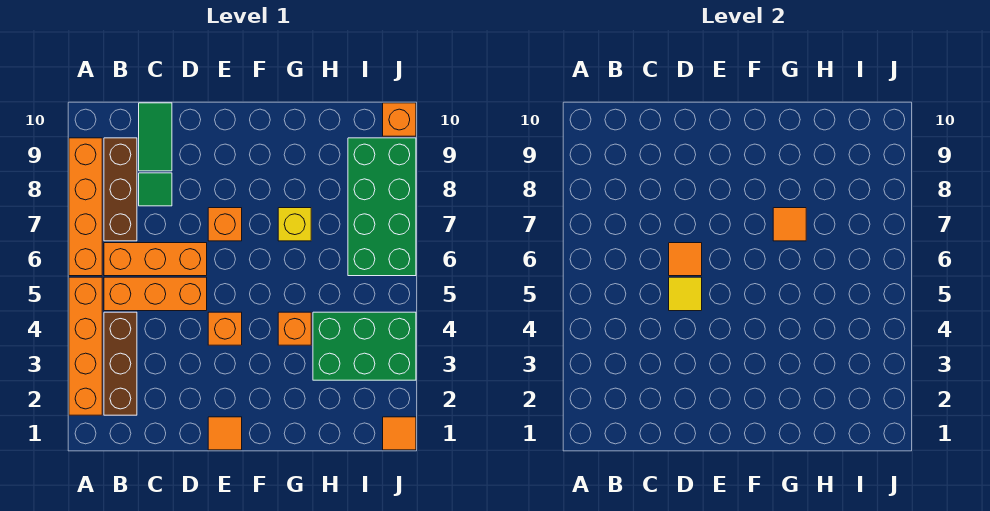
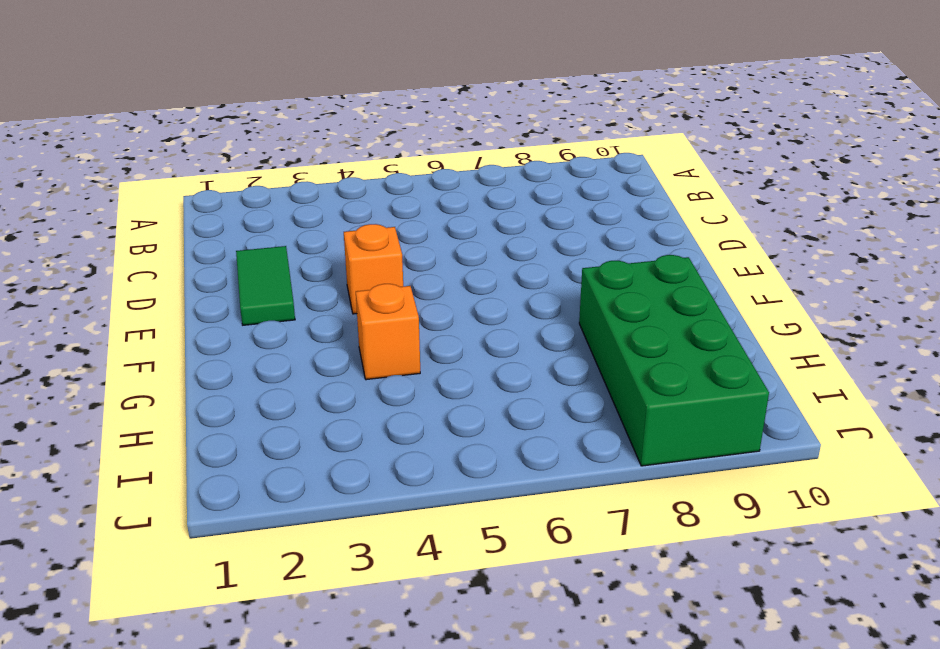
green 1x2 tile [236,246,295,325] -> green 1x2 tile turned to [139,103,172,171]
green 2x4 brick [579,255,769,466] -> green 2x4 brick turned to [348,138,416,276]
none -> orange 1x4 brick [69,277,102,415]
none -> orange 1x4 brick [69,138,102,276]
none -> brown 1x3 brick [104,312,137,415]

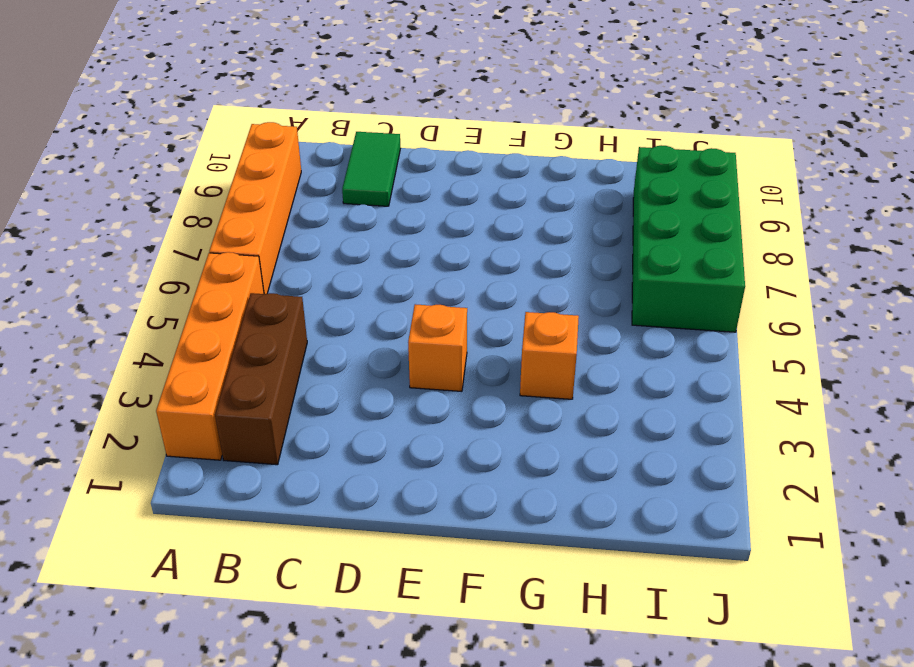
none -> orange 1x3 brick [104,277,207,311]
none -> orange 1x3 brick [104,243,207,276]
none -> brown 1x3 brick [104,138,137,241]

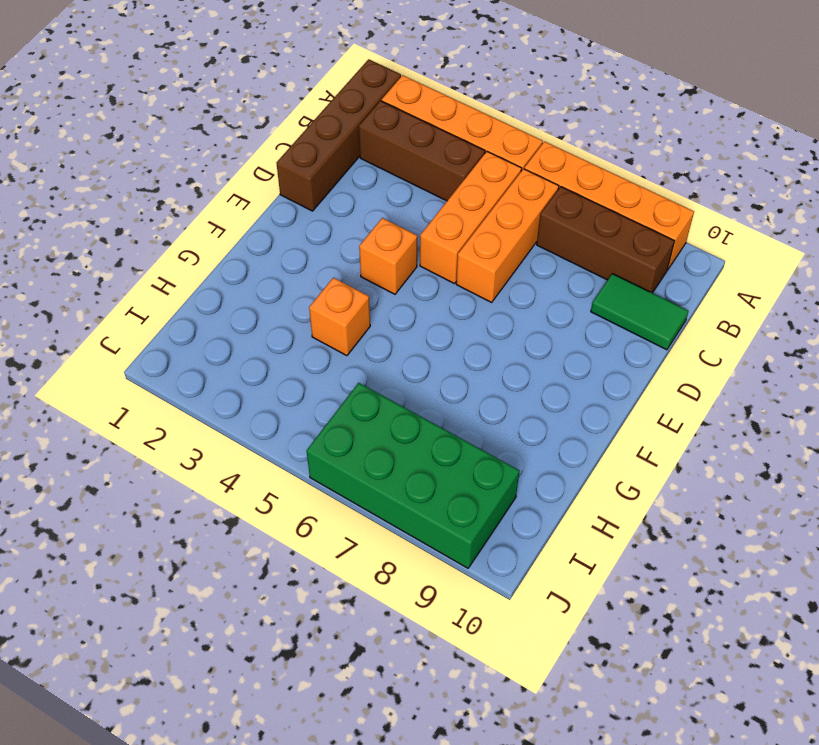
brown 1x4 brick [276,59,401,211] -> none
none -> green 1x1 tile [139,173,172,206]
none -> orange 1x1 tile [208,417,242,450]
none -> orange 1x1 brick [208,208,242,241]

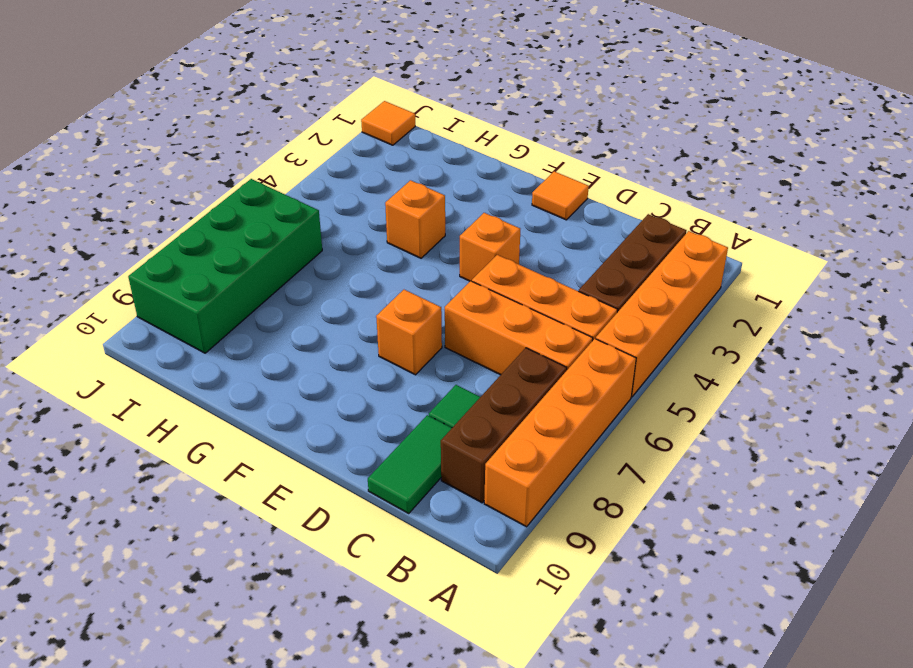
none -> yellow 1x1 brick [278,208,311,241]
none -> green 2x3 brick [313,312,416,380]
none -> orange 1x1 brick [383,103,416,136]

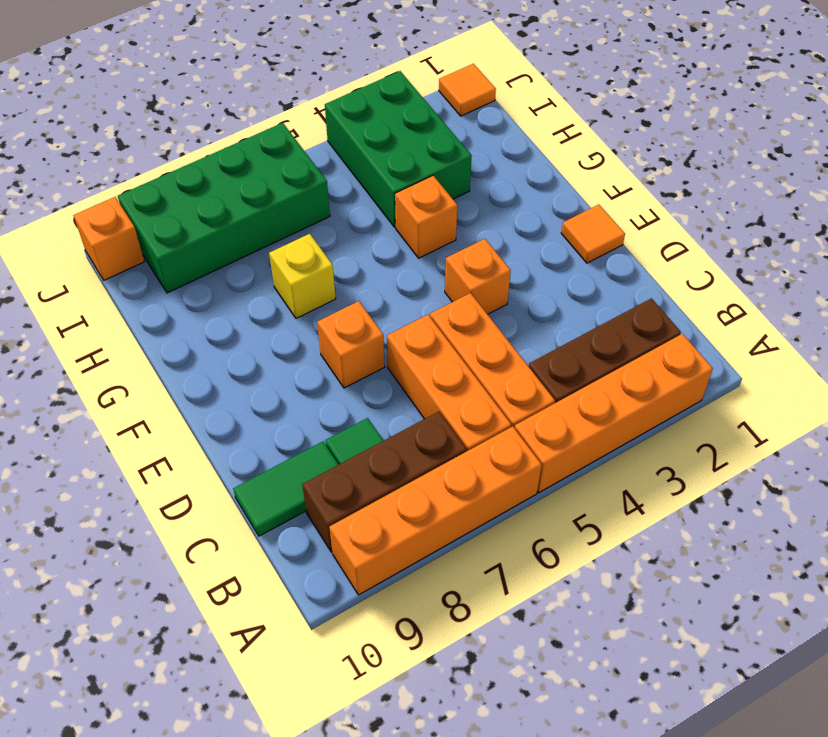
none -> yellow 1x1 tile [669,277,702,311]
none -> orange 1x1 tile [669,243,702,276]
none -> orange 1x1 tile [773,208,806,241]

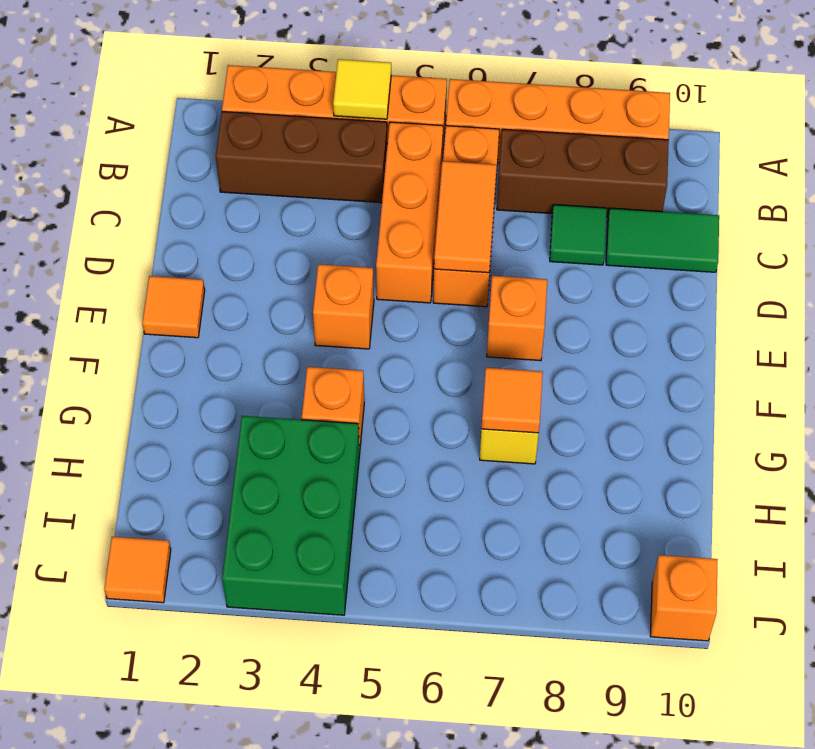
yellow 1x1 tile [333,59,391,119] -> yellow 1x1 tile moved to [669,277,702,311]
orange 1x2 tile [434,161,497,273] -> orange 1x1 tile [669,243,702,276]
none -> green 2x4 brick [348,138,416,276]

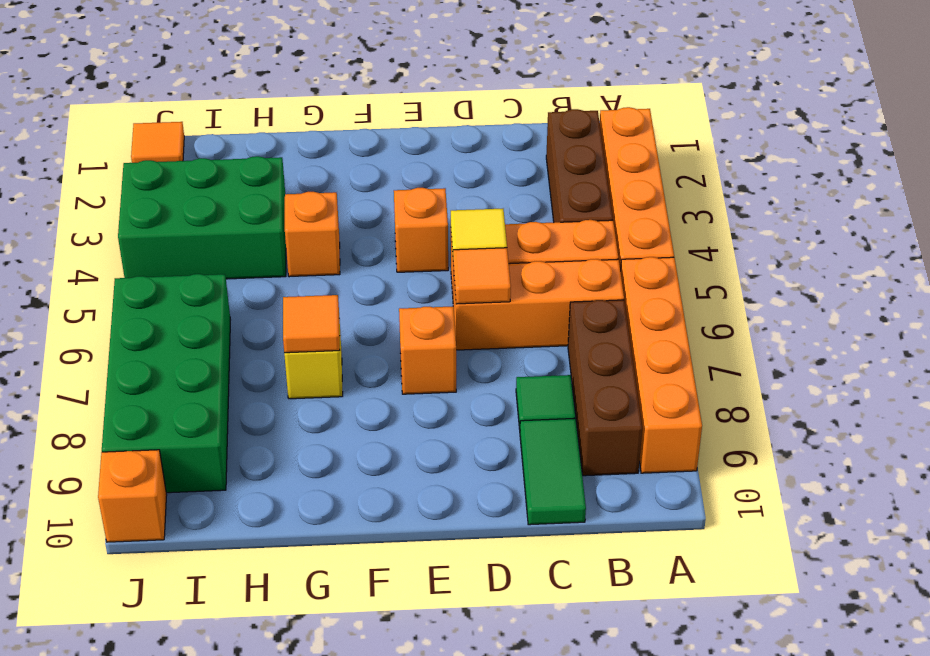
none -> orange 1x1 tile [208,417,242,450]

